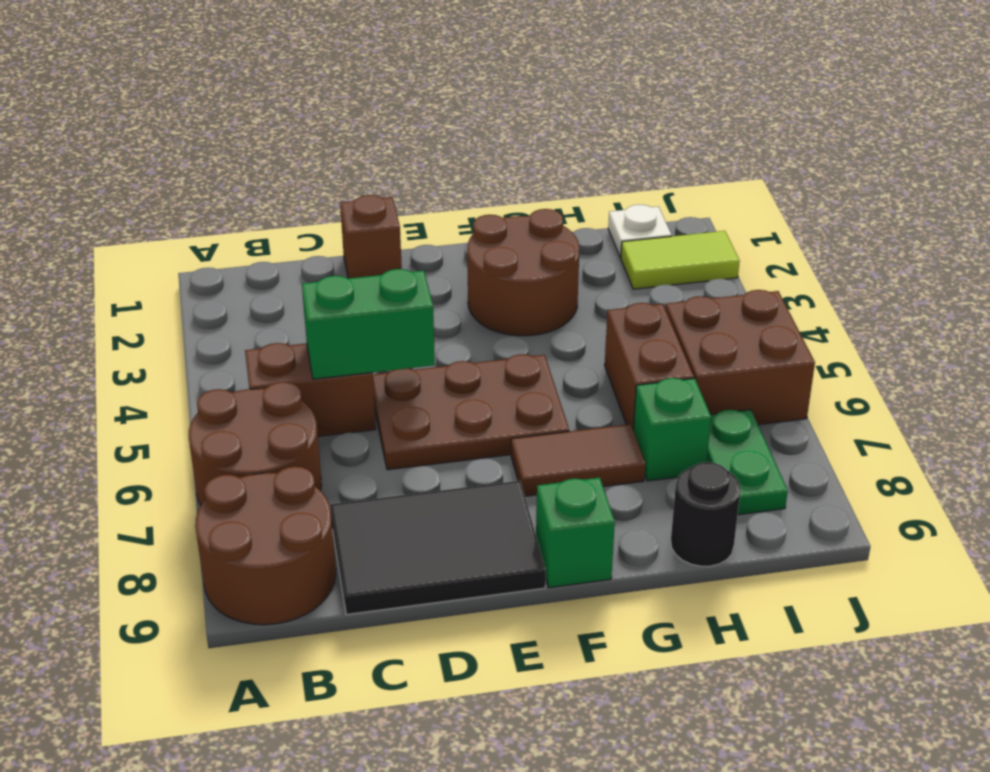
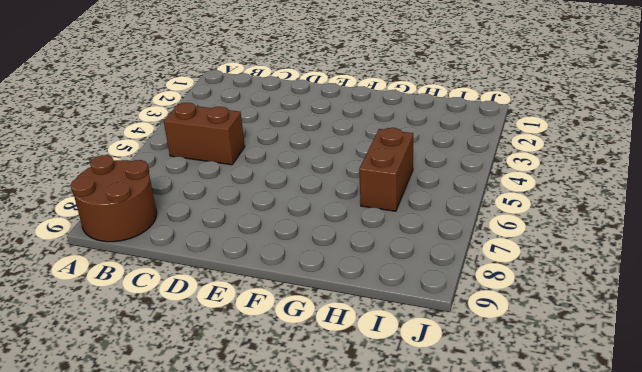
none -> brown 2x2 round brick [189,382,322,506]
none -> black 2x3 tile [330,481,546,614]
none -> brown 1x1 brick [340,195,402,279]

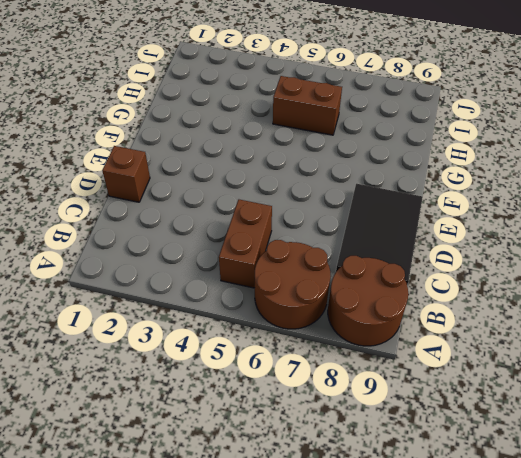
none -> brown 2x3 plate [373,354,569,470]
none -> brown 2x2 round brick [467,209,580,336]
none -> brown 1x2 tile [511,424,645,496]

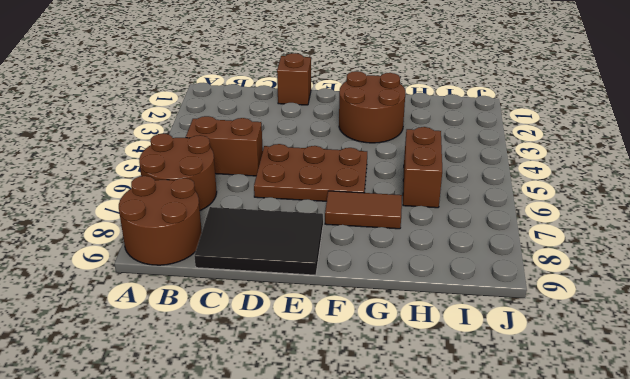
none -> green 1x1 brick [536,478,615,588]
none -> green 1x1 brick [633,378,711,481]
none -> black 1x1 round brick [671,462,741,566]

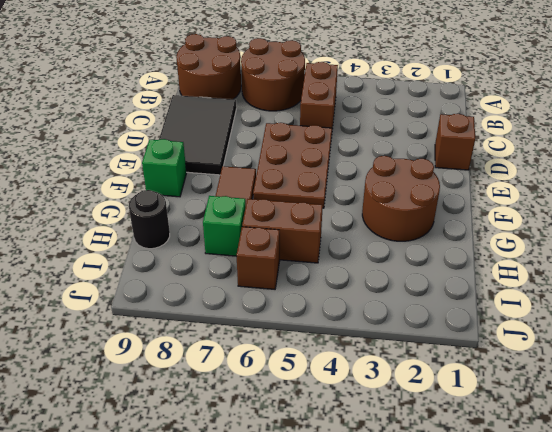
brown 1x1 brick [236,227,280,289] -> brown 2x2 brick [666,290,815,425]
none -> white 1x1 plate [608,205,672,258]
none -> lime 1x2 tile [621,231,740,289]
none -> green 1x2 plate [707,410,788,515]

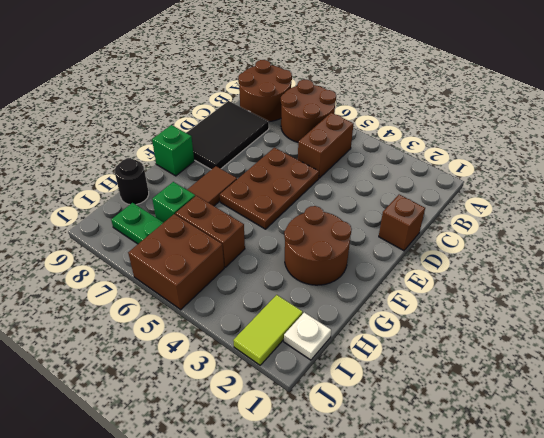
none -> green 1x2 brick [302,269,435,379]

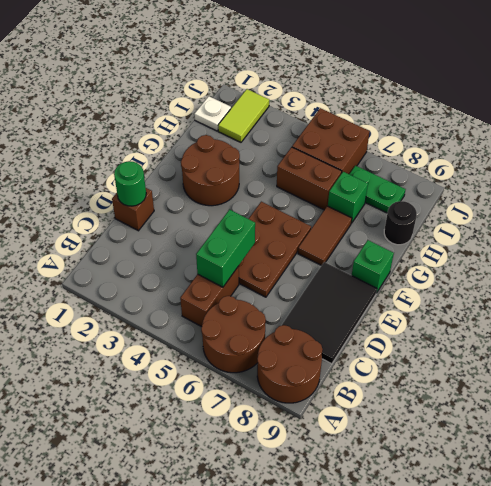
green 1x1 round brick [114,161,146,206] -> none

